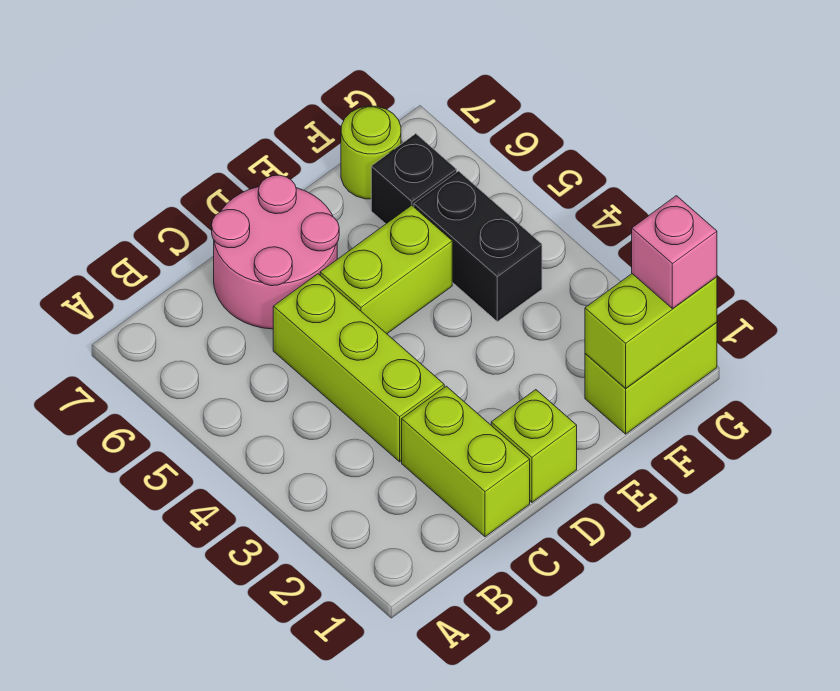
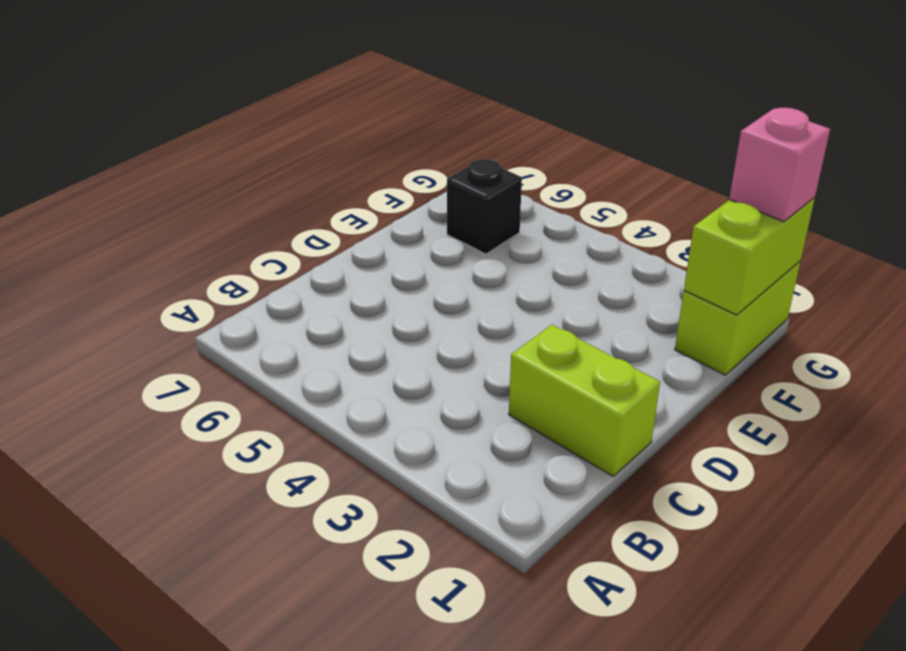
none -> lime 1x3 brick [273,274,444,462]
none -> pink 2x2 round brick [212,175,339,329]

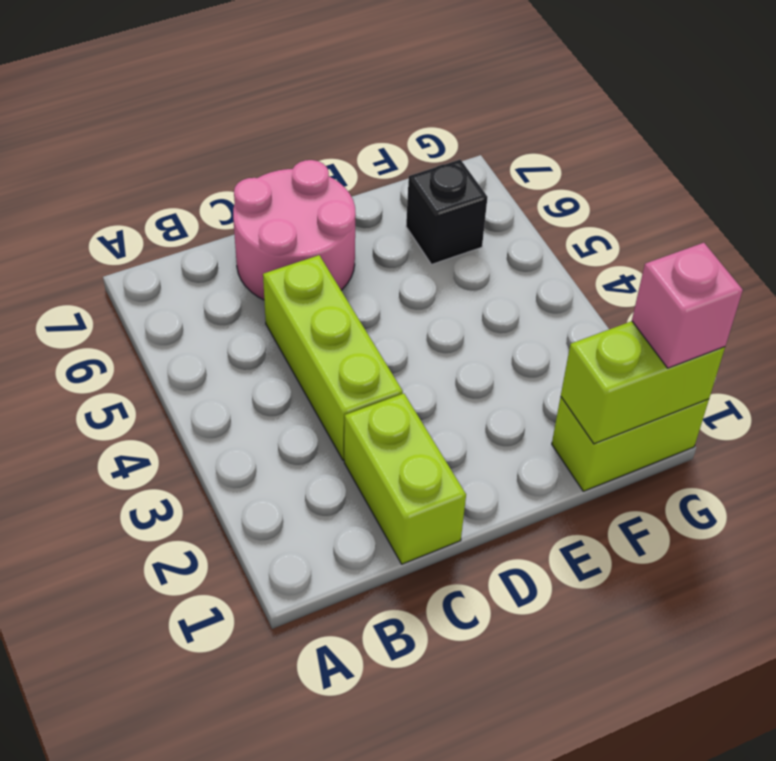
none -> lime 1x1 brick [491,390,577,502]
none -> lime 1x2 brick [320,205,452,334]

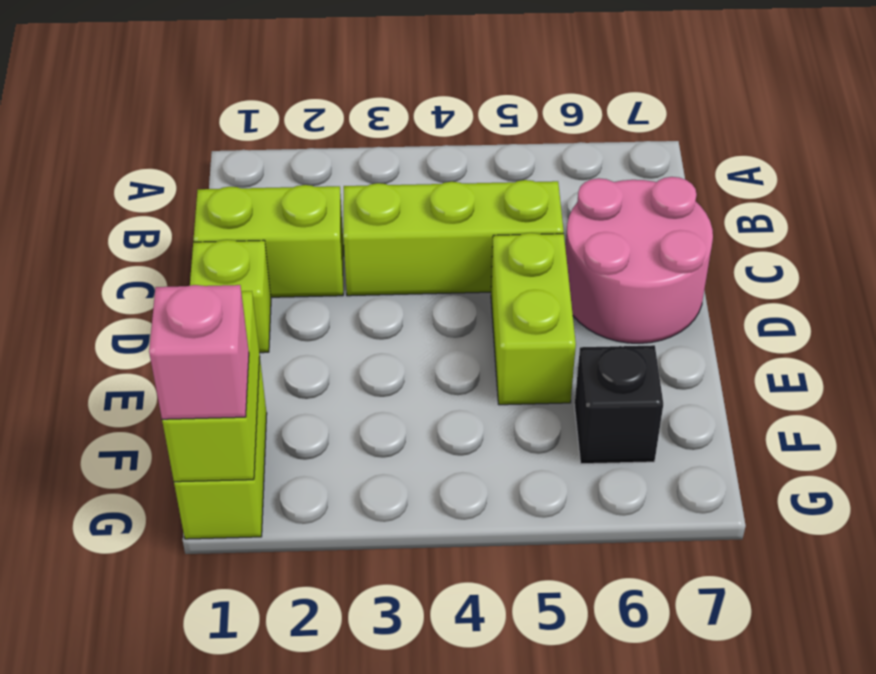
none -> black 1x2 brick [414,171,542,322]
none -> lime 1x1 round brick [341,106,401,199]

